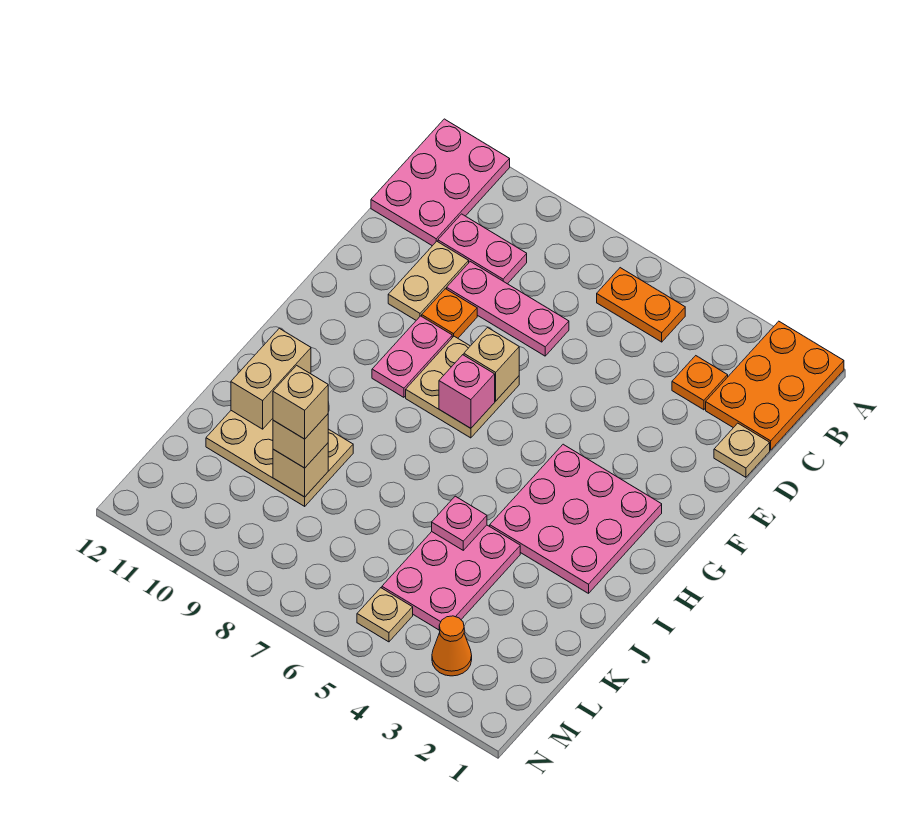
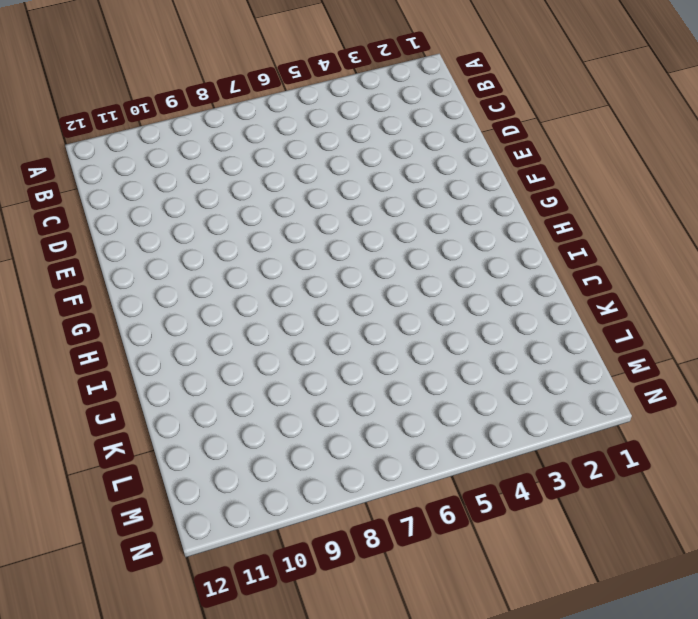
none -> orange 2x3 plate [706,321,844,450]
none -> pink 2x3 plate [371,119,510,246]
none -> orange 1x2 plate [597,268,685,342]

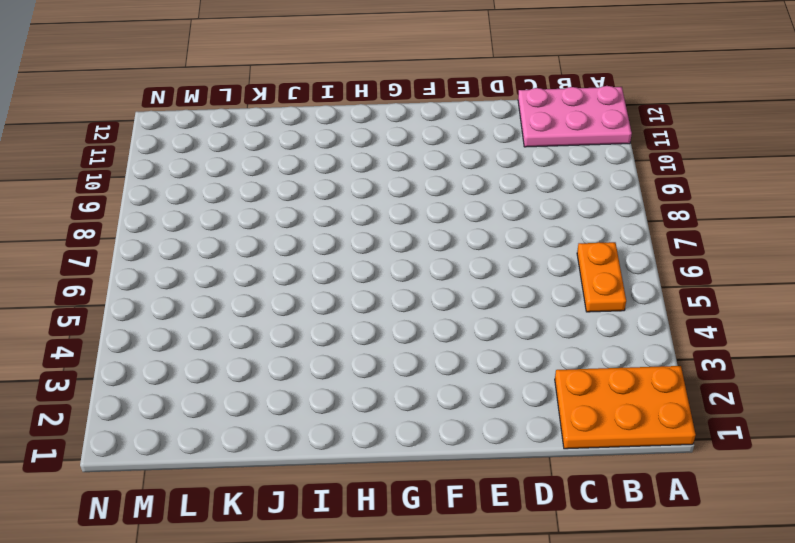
none -> orange 1x1 plate [672,356,728,410]
none -> pink 1x2 plate [438,214,527,284]
none -> tan 1x1 plate [714,423,770,477]

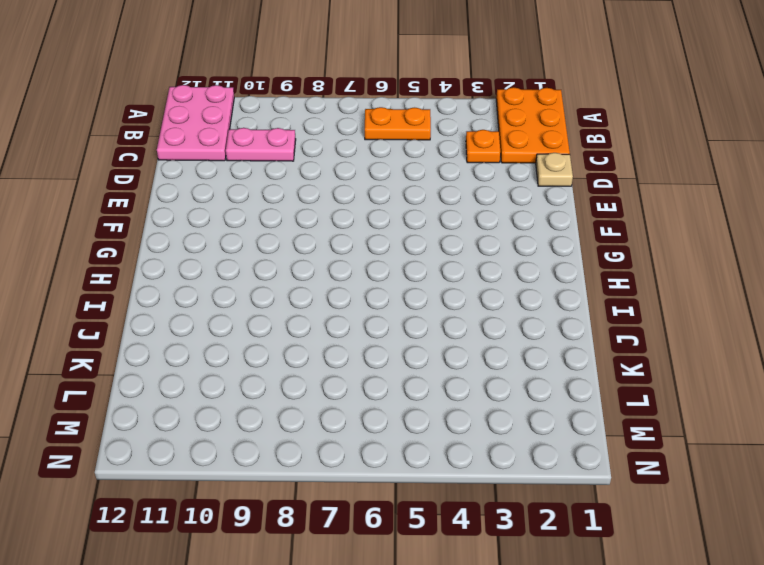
none -> pink 1x3 plate [447,262,569,356]
none -> tan 1x2 plate [388,241,469,320]
none -> orange 1x1 plate [422,289,477,338]

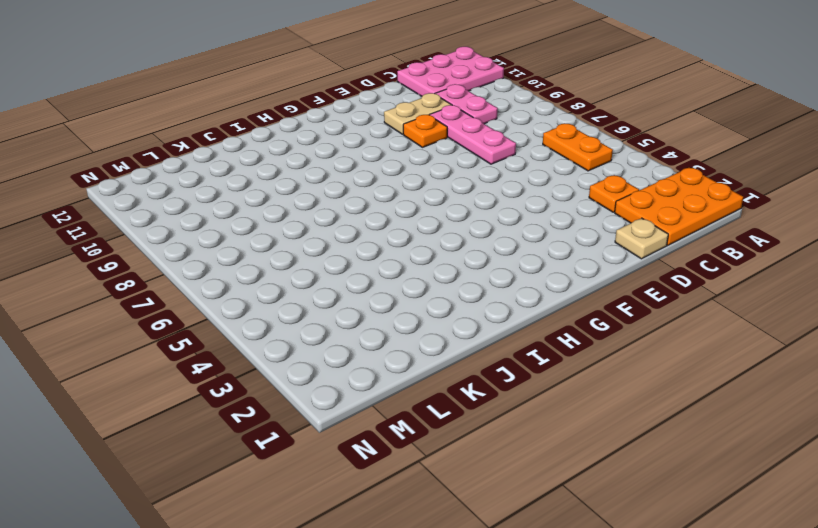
none -> tan 2x2 plate [406,336,519,438]
none -> pink 1x2 plate [372,316,452,397]
none -> pink 3x3 plate [490,444,662,593]

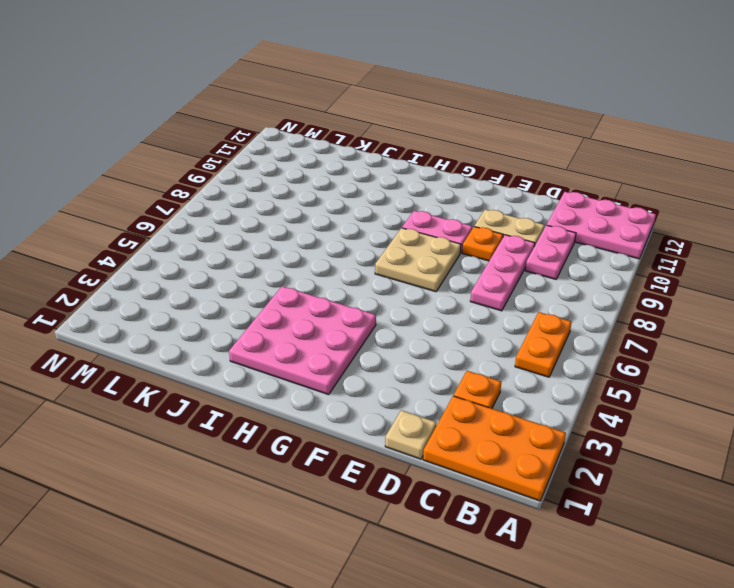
none -> pink 2x3 plate [382,525,520,630]
none -> tan 2x3 plate [206,411,353,506]
none -> orange 1x1 cone [432,616,472,676]

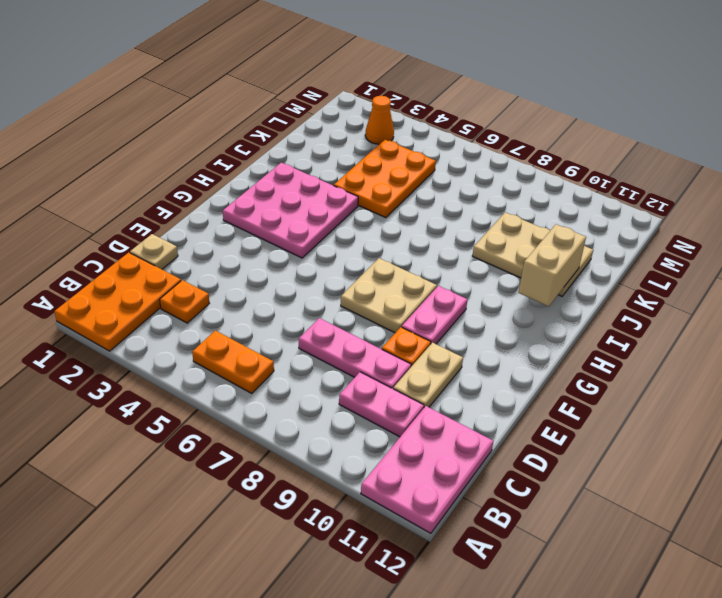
orange 2x3 plate [334,140,436,218] -> pink 2x3 plate [382,525,520,630]
none -> tan 1x1 plate [357,588,413,642]
none -> tan 1x1 brick [464,328,519,401]
none -> pink 1x1 brick [439,355,495,428]

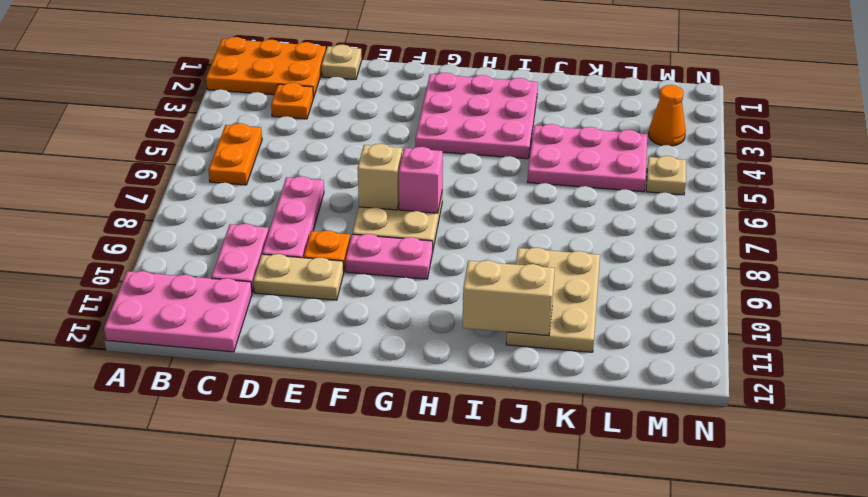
none -> pink 1x1 plate [432,496,487,550]
none -> tan 1x1 brick [273,443,328,497]
none -> tan 1x1 brick [273,414,328,468]

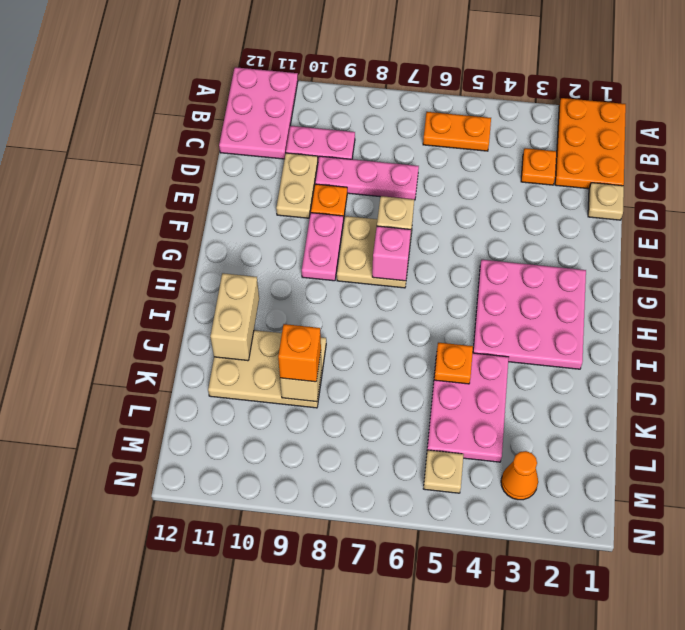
orange 1x1 plate [434,343,473,384] -> pink 1x1 plate [432,496,487,550]
orange 1x1 brick [278,324,321,382] -> tan 1x1 brick [273,414,328,468]
none -> tan 1x1 brick [273,365,328,439]

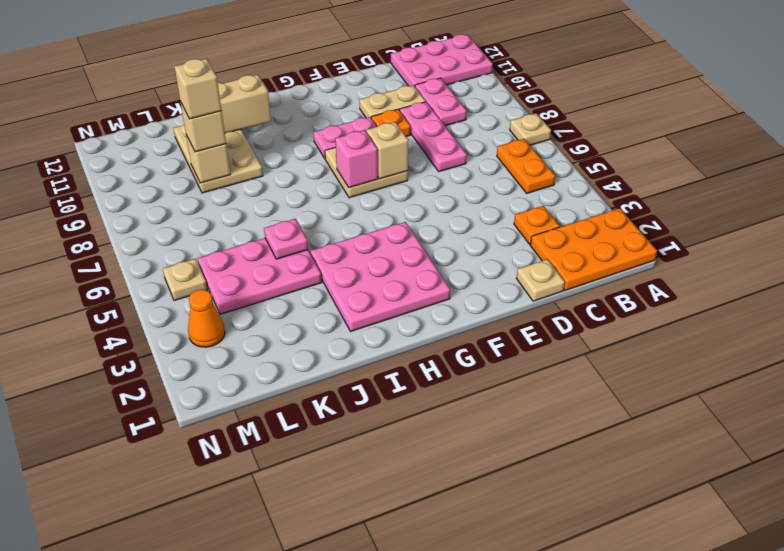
tan 1x1 plate [510,113,551,145] -> none

